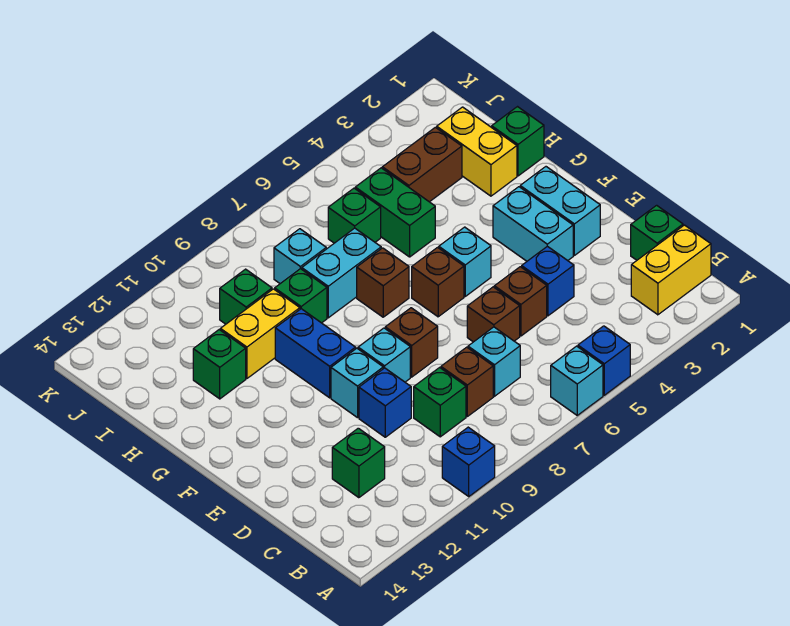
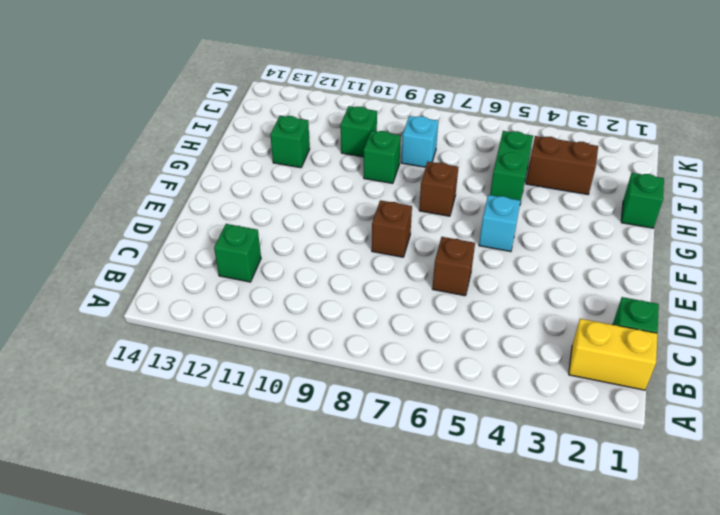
none -> blue 1x1 brick [578,326,630,395]
none -> cyan 1x1 brick [551,346,603,415]
none -> blue 1x1 brick [442,427,495,496]
none -> cyan 1x1 brick [468,327,520,396]

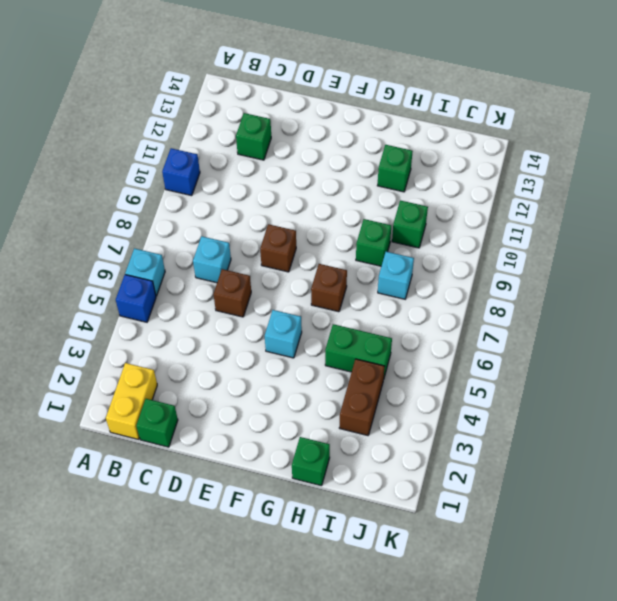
none -> brown 1x1 brick [441,347,493,416]
none -> green 1x1 brick [414,367,466,437]
none -> blue 1x1 brick [522,246,574,316]
none -> brown 1x1 brick [494,267,547,336]

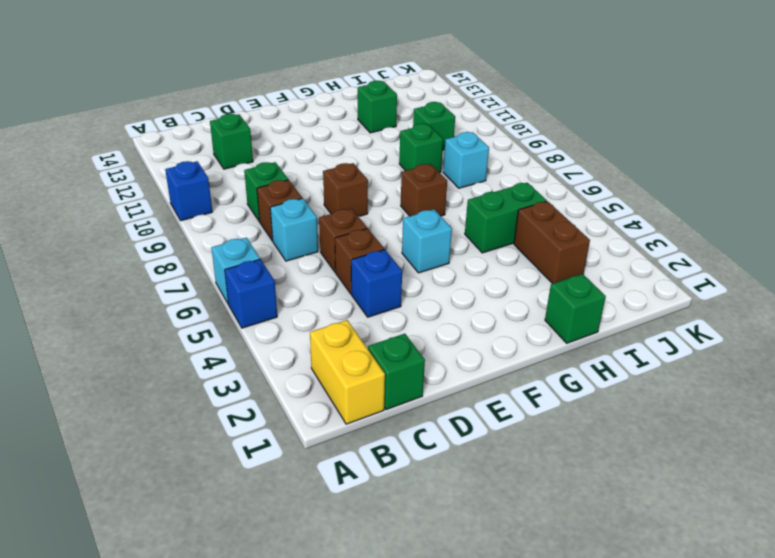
none -> blue 1x1 brick [359,368,411,437]
none -> cyan 1x2 brick [520,167,600,255]
none -> cyan 1x2 brick [493,187,573,261]
none -> cyan 1x1 brick [358,328,410,382]

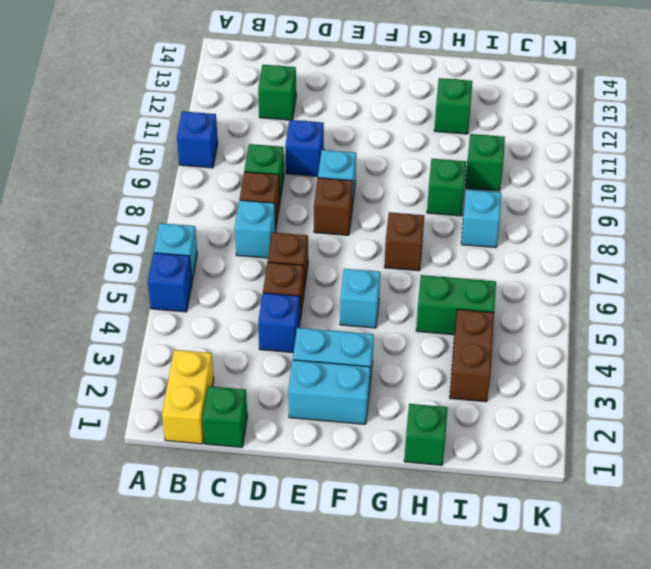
none -> cyan 1x1 brick [331,348,383,418]
none -> brown 1x1 brick [412,248,464,317]
none -> blue 1x2 brick [275,309,356,398]
none -> yellow 1x2 brick [437,107,517,196]

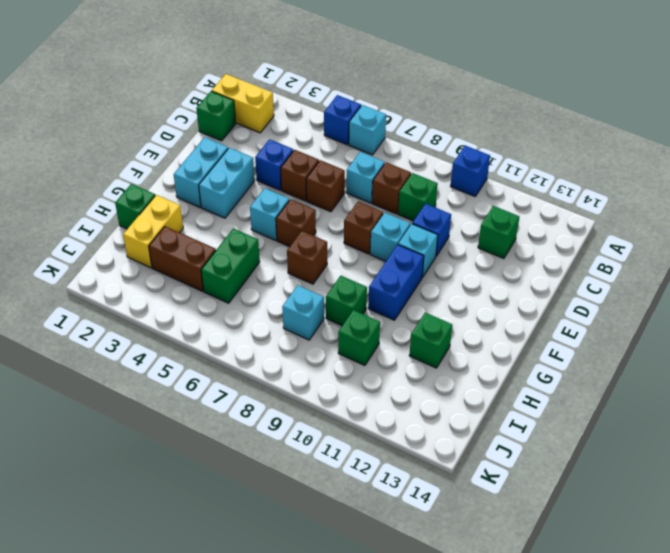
none -> cyan 1x2 brick [302,228,381,318]
none -> yellow 1x2 brick [220,289,300,379]
none -> green 1x1 brick [328,188,381,243]

